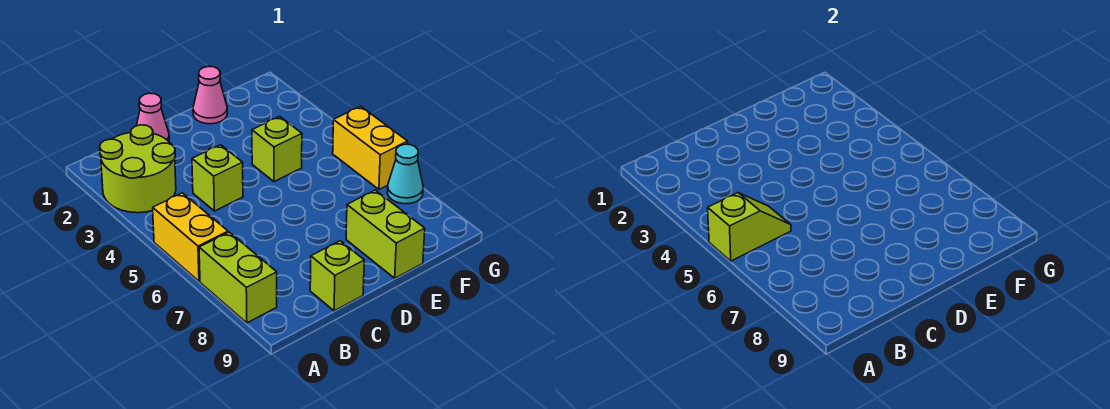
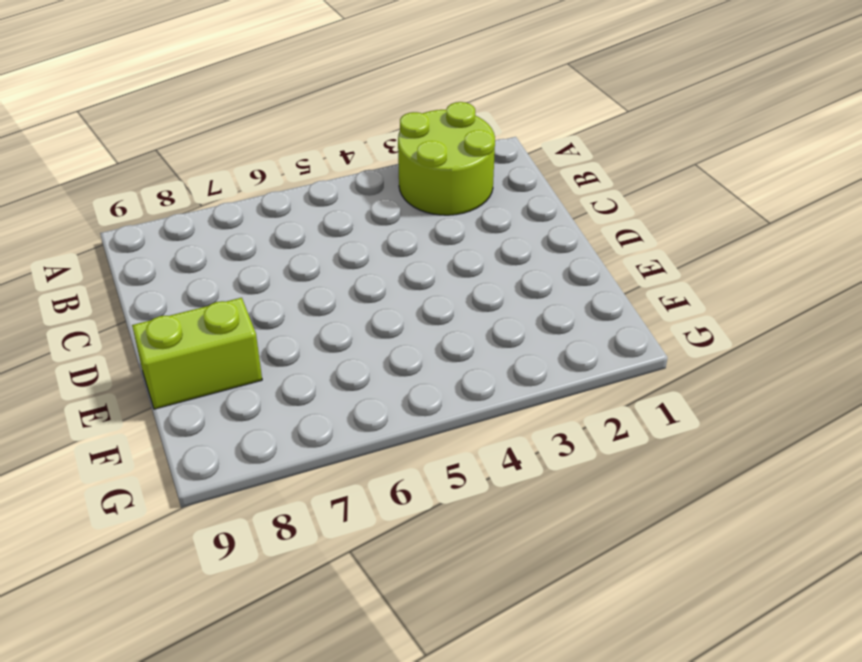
none -> yellow 1x2 brick [153,193,228,281]
none -> lime 1x2 brick [199,232,277,323]
none -> pink 1x1 cone [136,93,169,141]

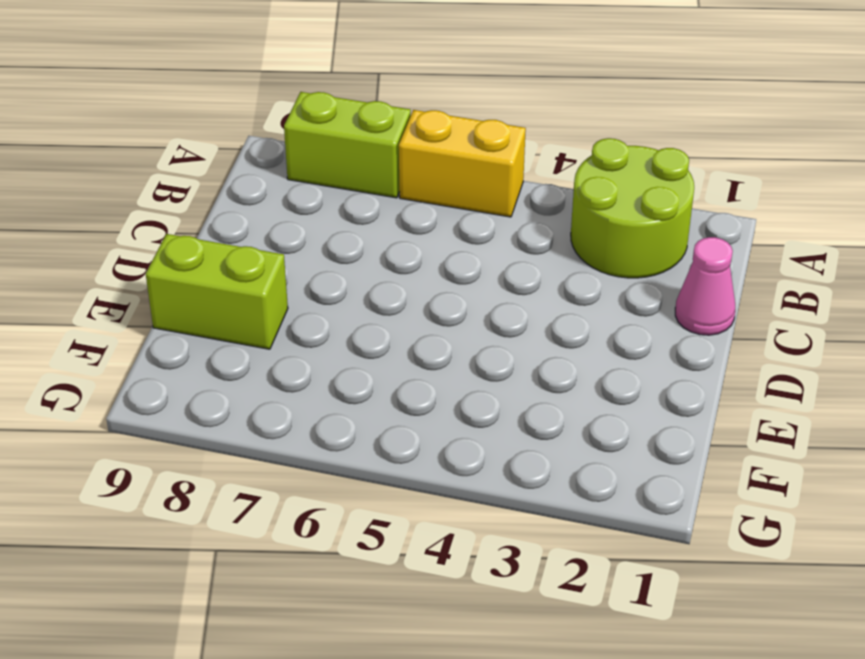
none -> lime 1x1 brick [192,145,243,211]
none -> lime 1x1 brick [310,241,364,311]
none -> pink 1x1 cone [193,66,227,124]

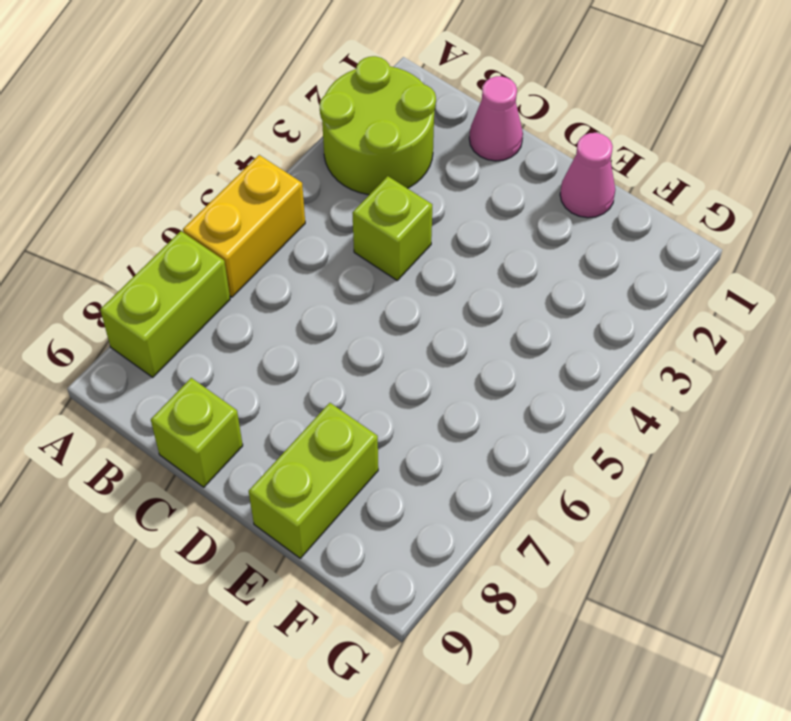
none -> lime 1x1 brick [252,117,302,182]
none -> yellow 1x2 brick [333,106,408,189]
none -> cyan 1x1 cone [387,144,423,204]

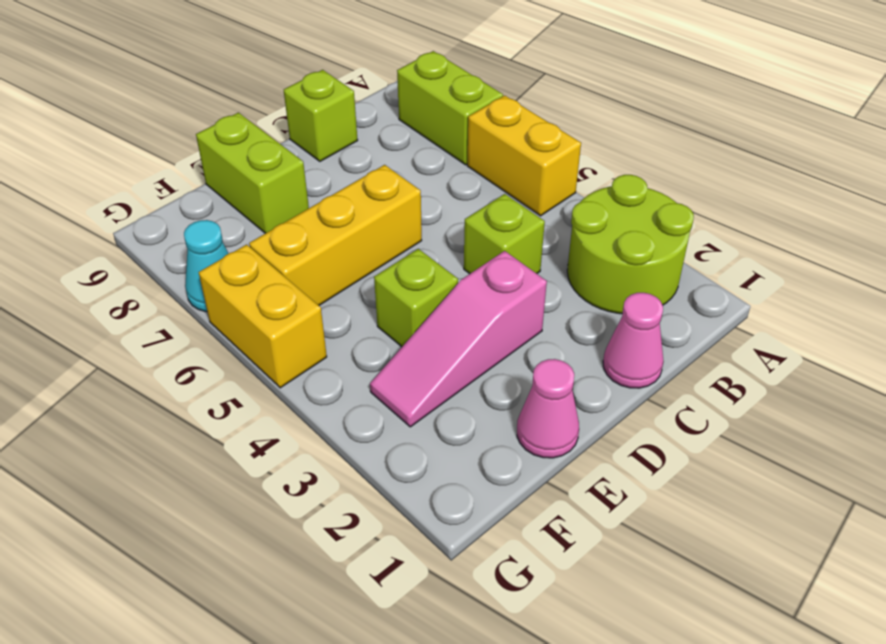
pink 1x3 slope [370,251,547,427] -> none
yellow 1x3 brick [249,165,422,305] -> none
none -> lime 1x2 slope [708,193,791,261]

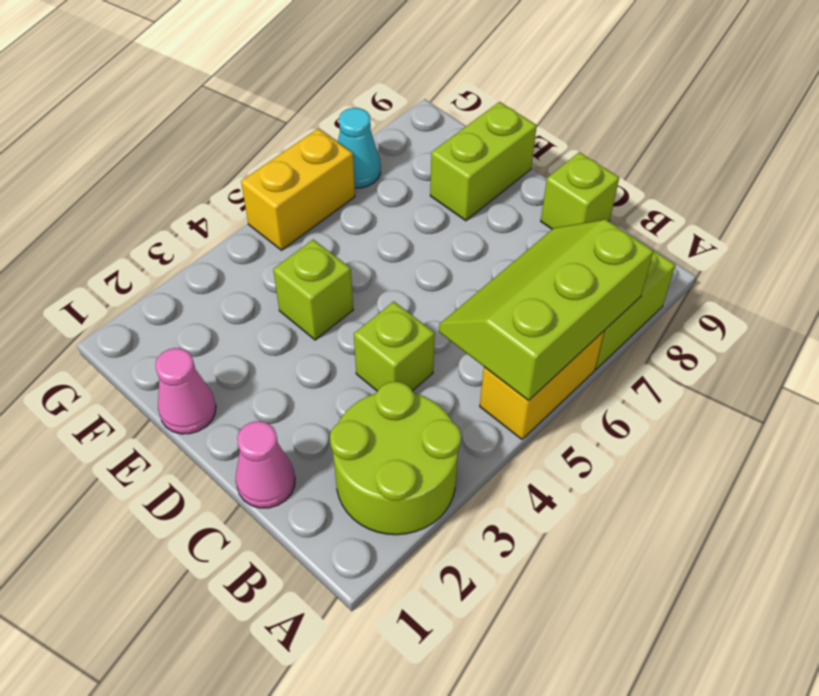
lime 2x3 slope [439,219,654,401] -> lime 1x2 slope [708,193,791,261]

